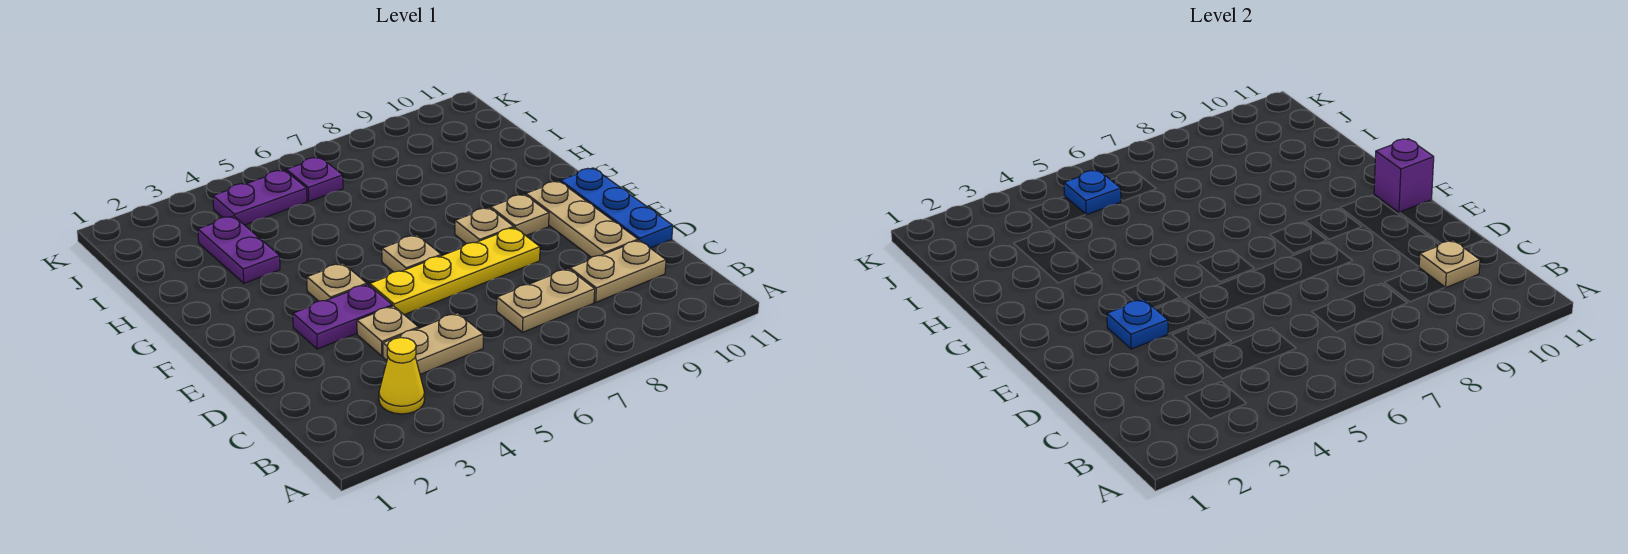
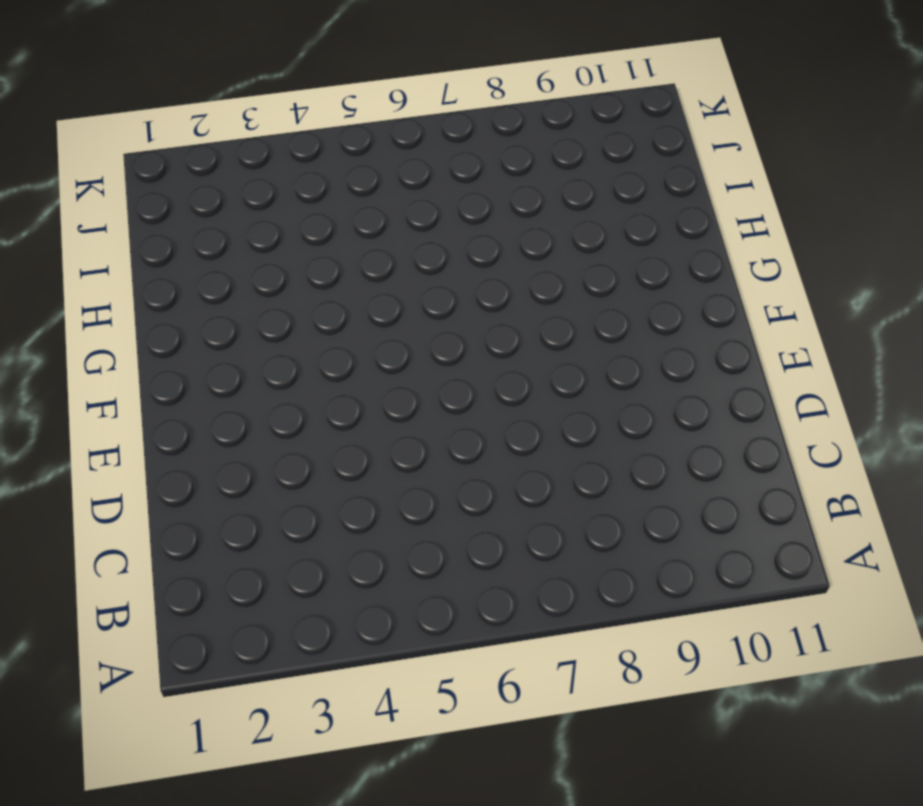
none -> yellow 1x1 cone [379,338,425,414]
none -> tan 1x2 plate [383,313,483,374]
none -> tan 1x2 plate [497,269,595,332]

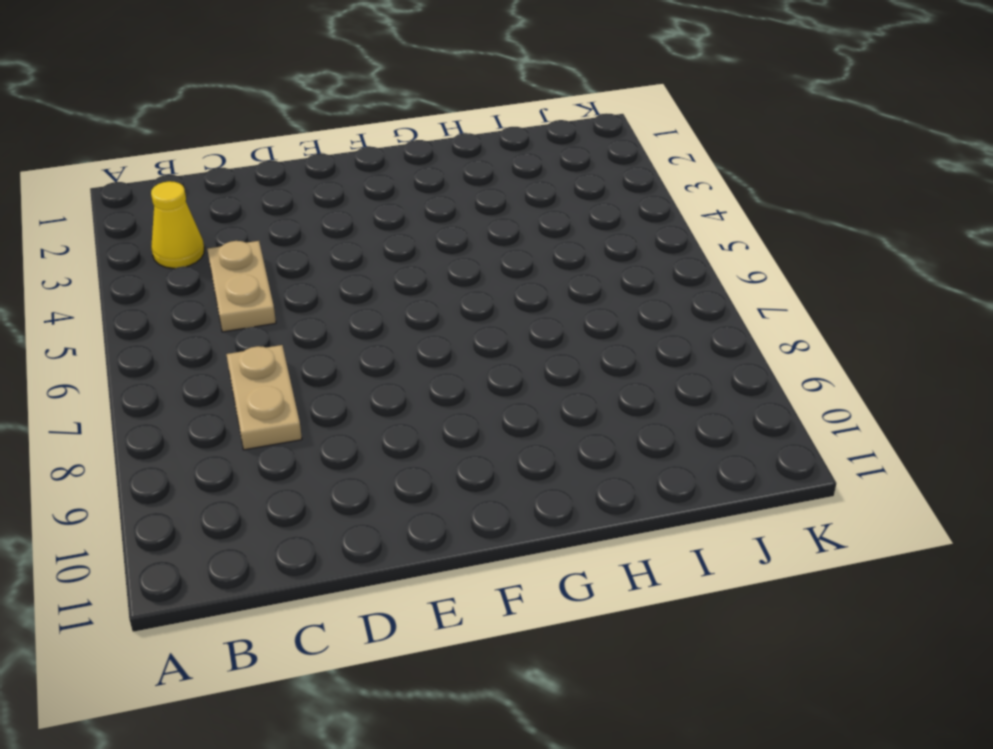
none -> tan 1x2 plate [570,240,666,302]
none -> tan 1x1 plate [357,306,418,356]
none -> tan 1x3 plate [526,181,638,257]

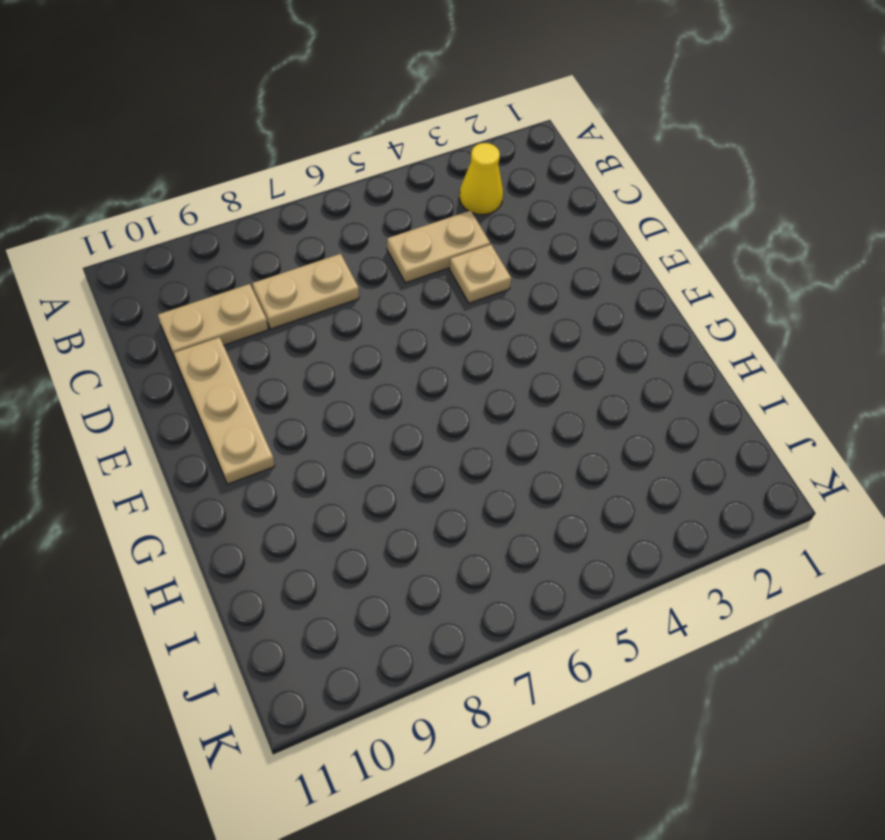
none -> blue 1x3 plate [561,168,673,248]
none -> purple 1x2 plate [293,284,392,349]
none -> yellow 1x4 plate [370,228,540,315]

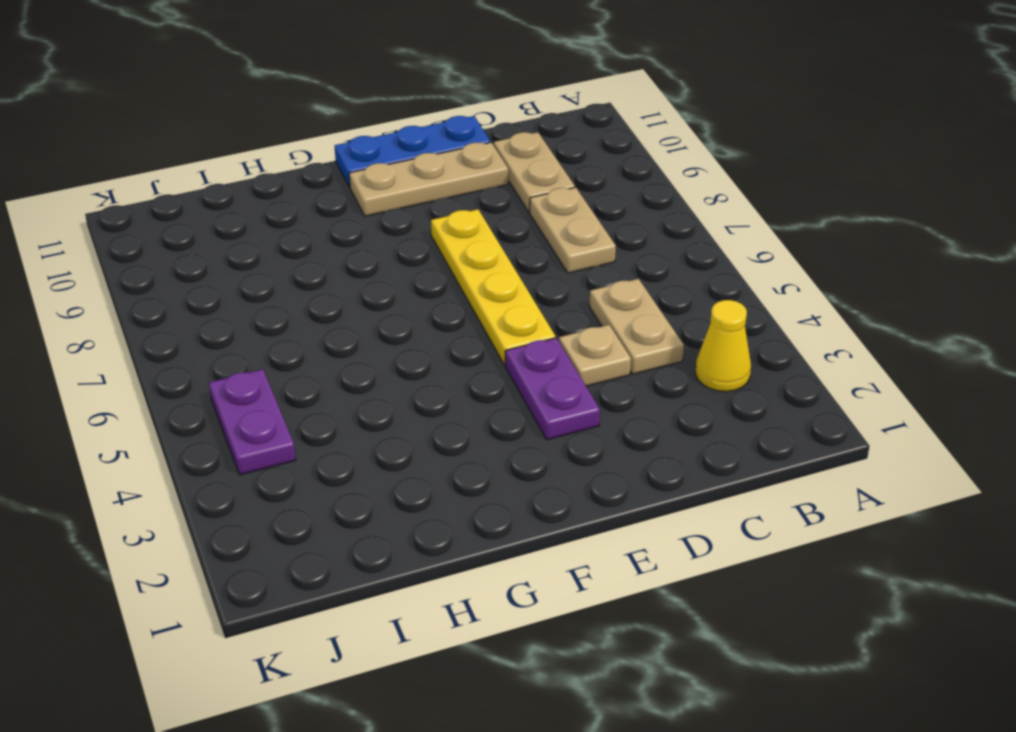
none -> tan 1x1 plate [307,263,367,301]
none -> tan 1x1 plate [382,235,441,272]
none -> tan 1x1 plate [455,208,514,244]

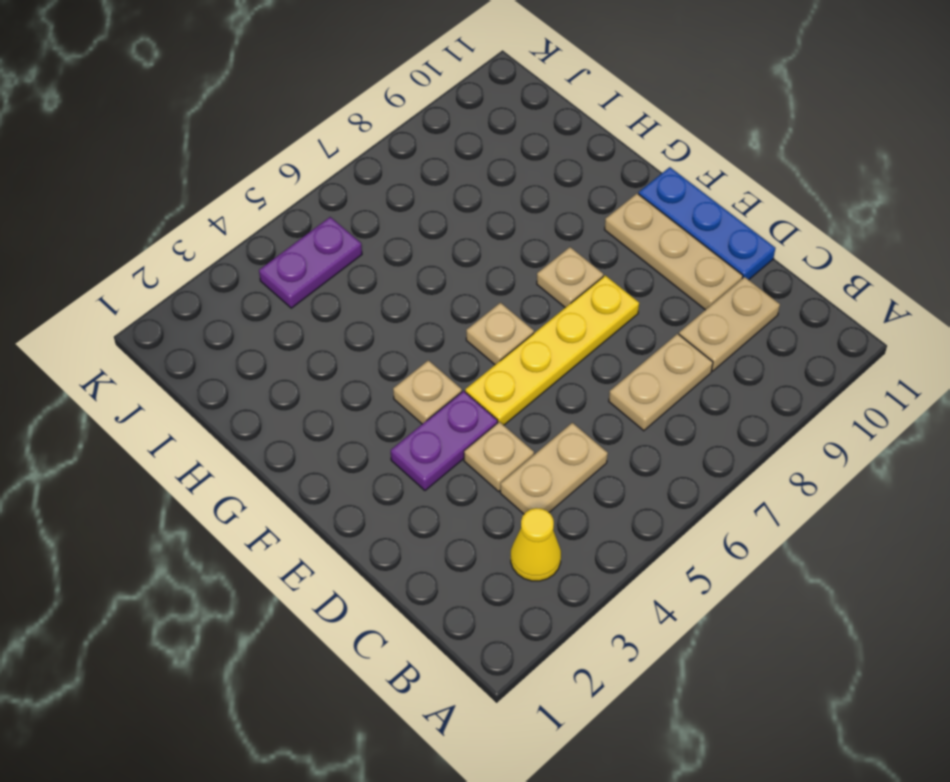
none -> tan 1x1 plate [491,194,549,236]
none -> purple 1x2 plate [198,216,280,283]
none -> purple 1x1 plate [286,157,343,201]

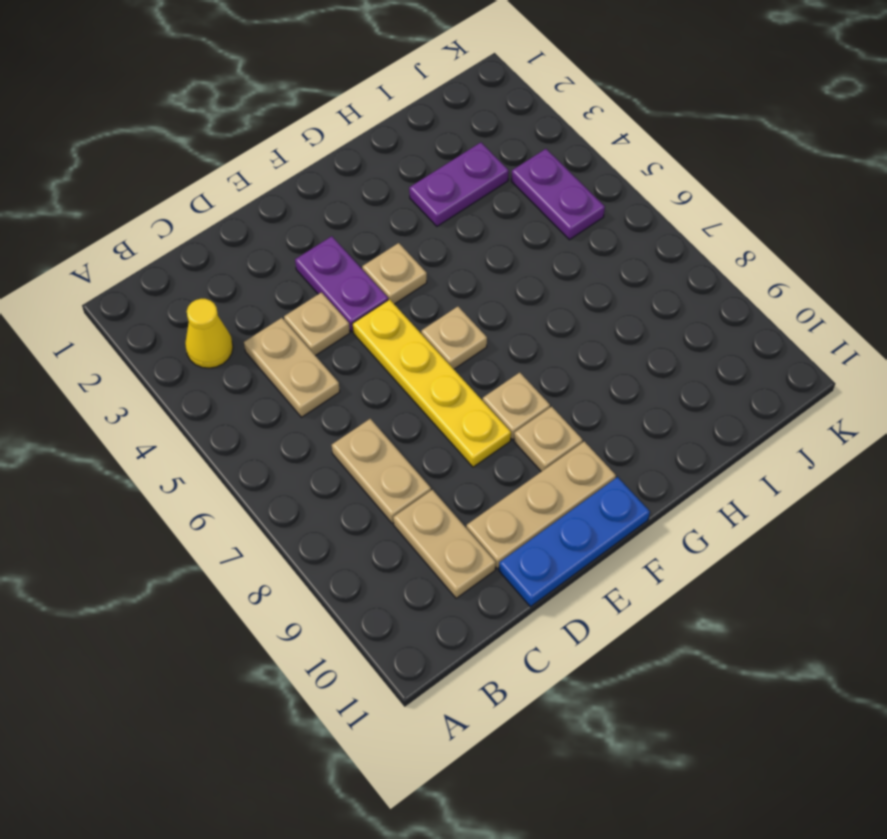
none -> purple 1x1 plate [286,157,343,201]
none -> tan 1x1 plate [1419,240,1480,288]
none -> blue 1x1 plate [1107,299,1168,349]

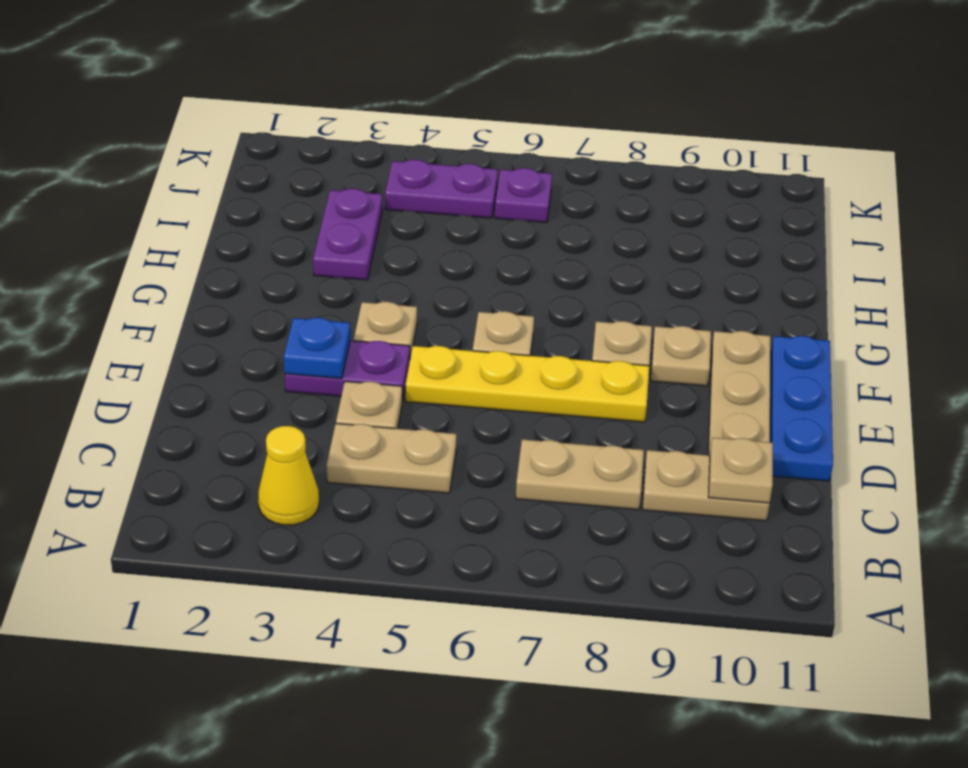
none -> purple 1x1 brick [1374,139,1434,212]
none -> blue 1x1 plate [1064,170,1121,215]

